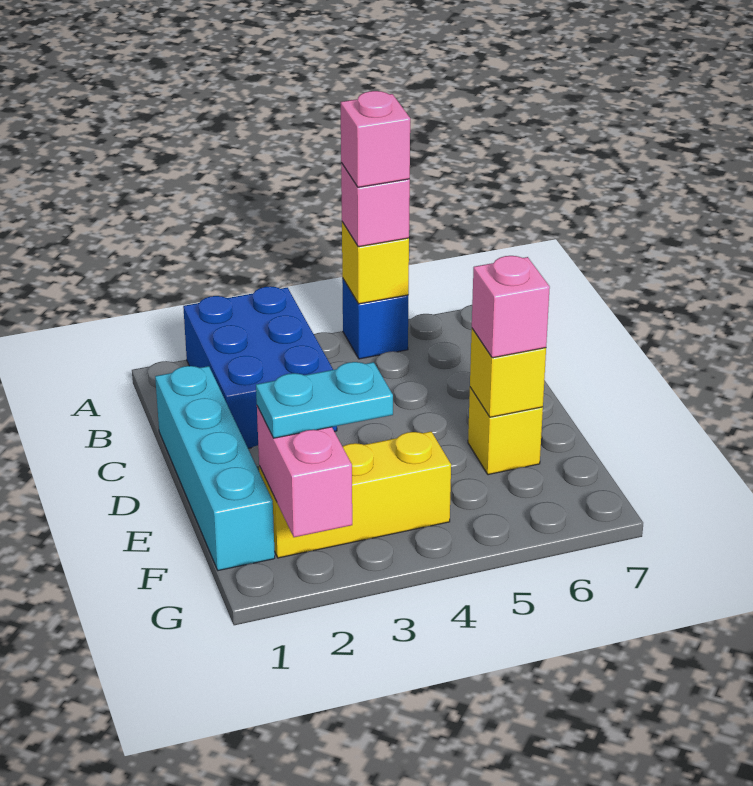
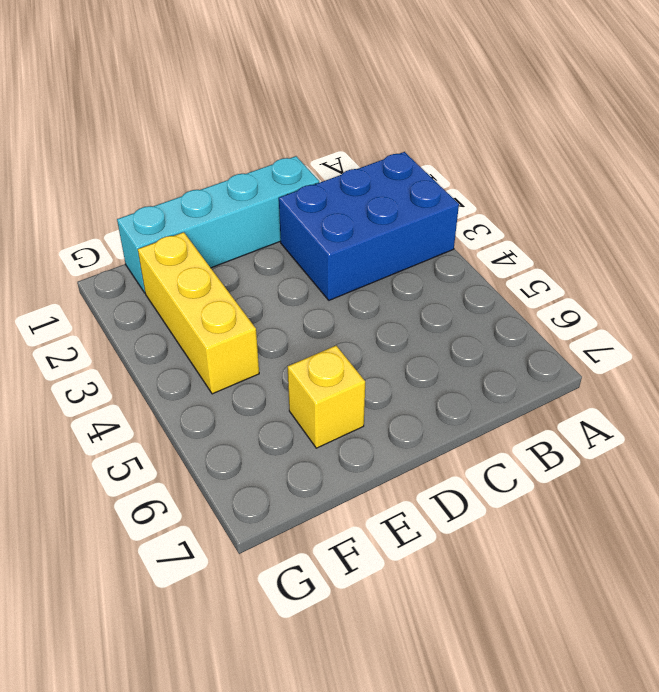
none -> blue 1x1 brick [342,278,408,359]
none -> yellow 1x1 brick [342,222,409,304]
none -> yellow 1x1 brick [470,329,546,417]

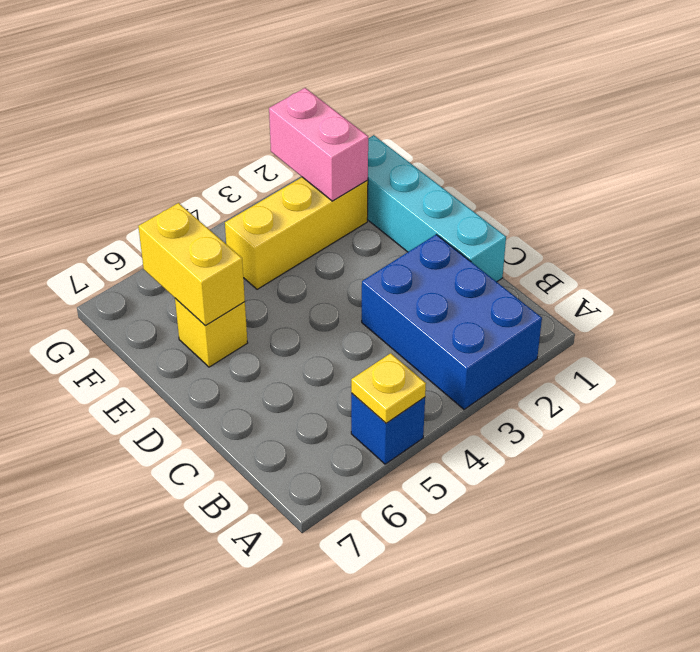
yellow 1x1 plate [351,353,426,423] -> yellow 1x1 brick [342,222,409,304]
yellow 1x2 brick [138,203,245,326] -> yellow 1x1 brick [470,329,546,417]
none -> pink 1x1 brick [341,163,410,247]
none -> pink 1x1 brick [472,256,550,358]
none -> cyan 1x2 plate [256,362,393,438]

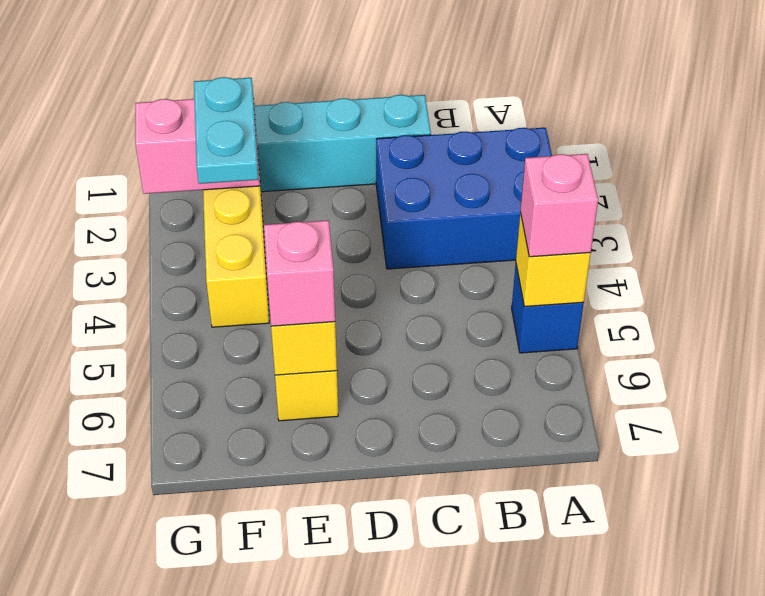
none -> pink 1x1 brick [341,91,410,187]

